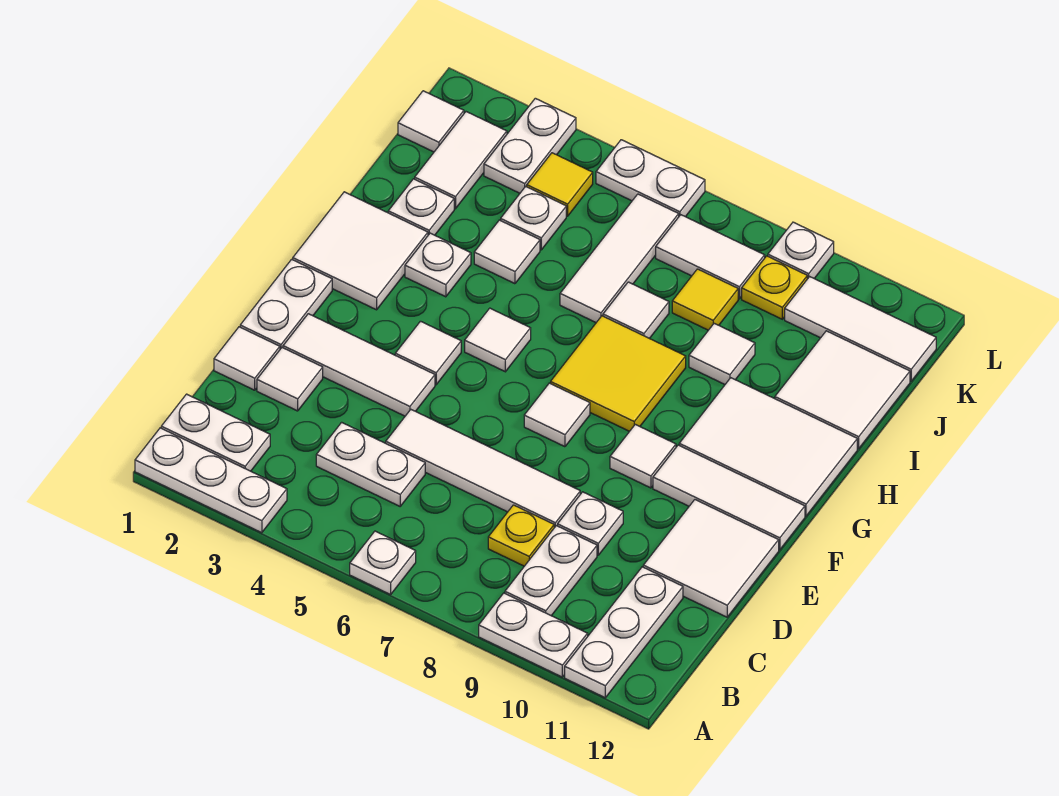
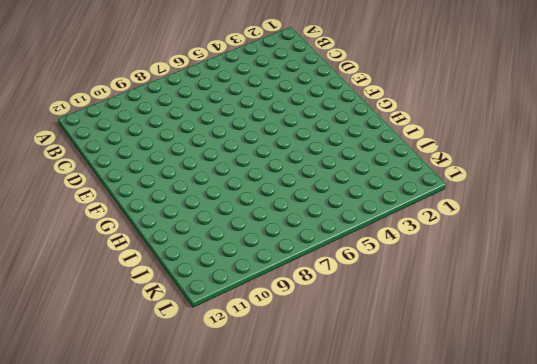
none -> white 1x3 plate [135,428,287,533]
none -> white 1x1 plate [350,531,416,595]
none -> white 1x2 plate [479,593,588,677]
none -> white 1x3 plate [565,567,683,698]

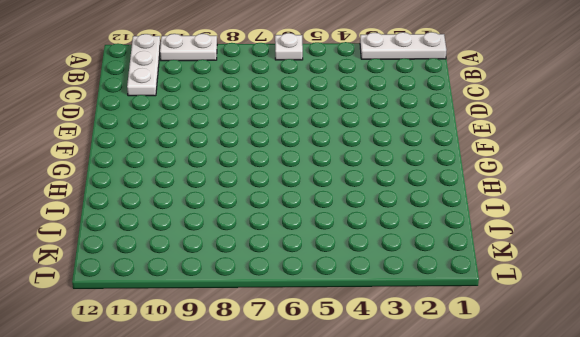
none -> white 1x2 plate [161,394,270,471]
none -> white 1x2 plate [505,526,597,616]
none -> white 1x2 plate [316,422,425,506]
none -> yellow 1x1 plate [488,505,554,566]

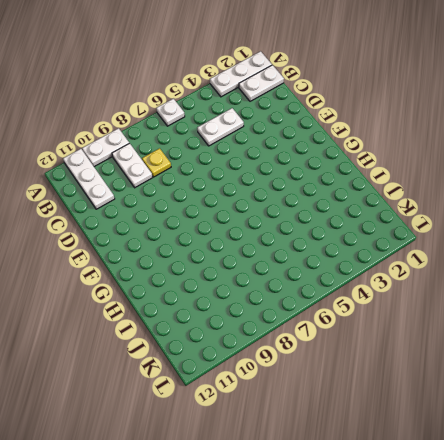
none -> white 1x1 tile [214,327,280,390]
none -> white 1x1 tile [257,348,323,411]
none -> white 1x4 tile [386,410,580,528]
none -> white 1x1 plate [558,492,623,555]

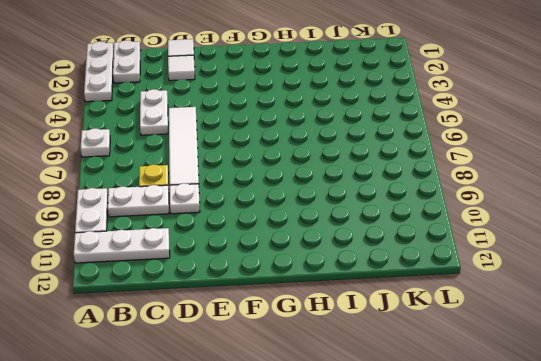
none -> white 2x2 tile [643,500,779,617]
none -> white 1x2 plate [240,259,332,349]
none -> white 1x3 tile [283,314,435,416]
none -> white 1x1 tile [395,321,461,385]

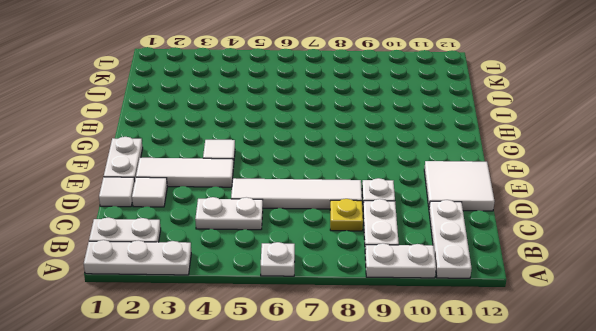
none -> white 1x1 tile [524,383,590,447]
none -> white 1x1 tile [610,424,676,488]
none -> white 1x3 tile [653,445,805,550]
none -> white 2x2 tile [293,192,428,310]

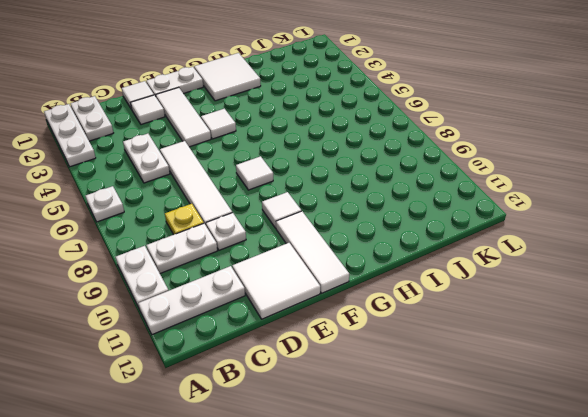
none -> white 1x1 tile [465,308,531,372]
none -> yellow 2x2 tile [551,316,686,431]
none -> white 2x3 tile [679,378,857,516]
none -> white 1x1 plate [405,233,471,297]

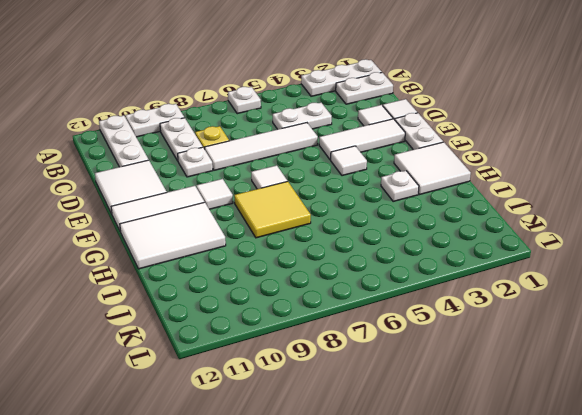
none -> white 1x1 tile [465,308,531,372]
none -> white 1x1 plate [388,179,454,235]
none -> white 1x1 tile [474,220,540,284]
none -> white 1x3 tile [560,194,679,322]

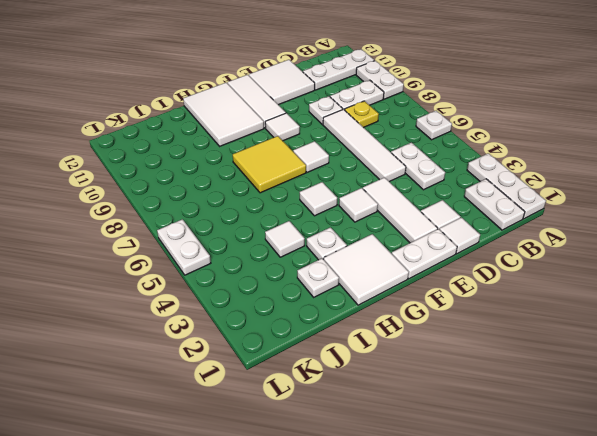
none -> white 1x3 tile [560,194,679,322]
none -> white 1x1 tile [603,282,669,339]
none -> white 1x1 tile [689,323,755,384]
none -> white 2x2 tile [775,331,910,449]

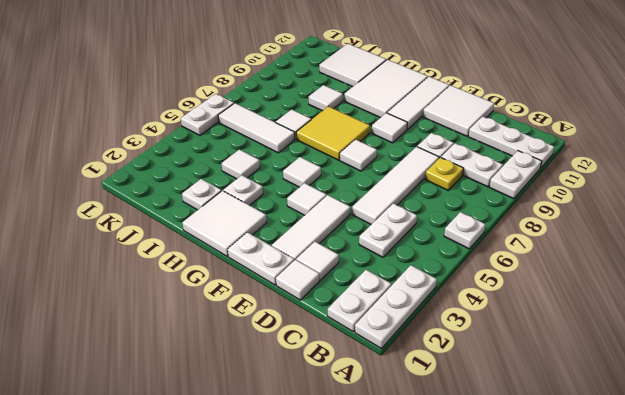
none -> white 1x2 tile [415,112,507,209]
none -> white 1x1 plate [501,186,566,250]
none -> yellow 1x1 tile [672,269,738,330]
none -> white 1x1 tile [398,91,464,152]

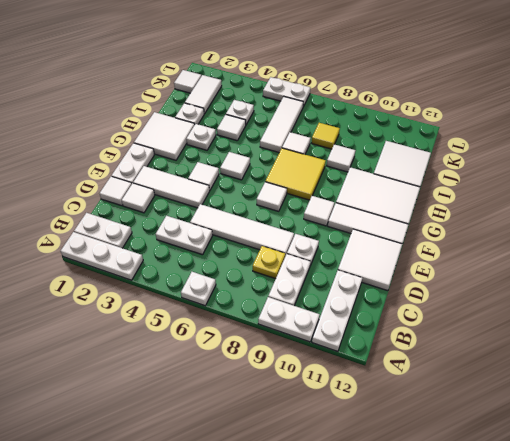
none -> white 1x2 plate [484,98,576,193]
none -> yellow 1x1 tile [527,153,593,216]
none -> white 1x2 tile [656,215,765,299]
none -> yellow 1x1 plate [742,256,807,319]

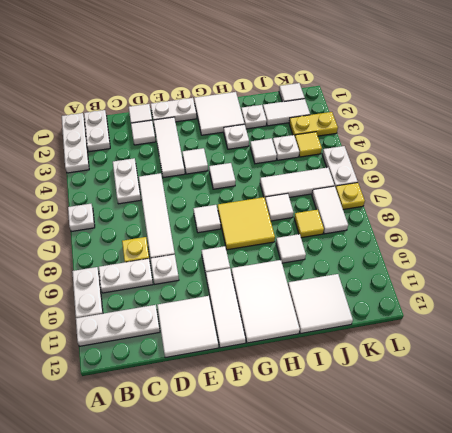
yellow 1x2 plate [289,112,338,136] -> white 1x2 plate [484,98,576,193]
yellow 1x1 plate [336,183,365,210] -> yellow 1x1 plate moved to [742,256,807,319]
none -> white 1x3 tile [785,277,936,381]
none -> white 1x1 plate [768,222,834,279]

